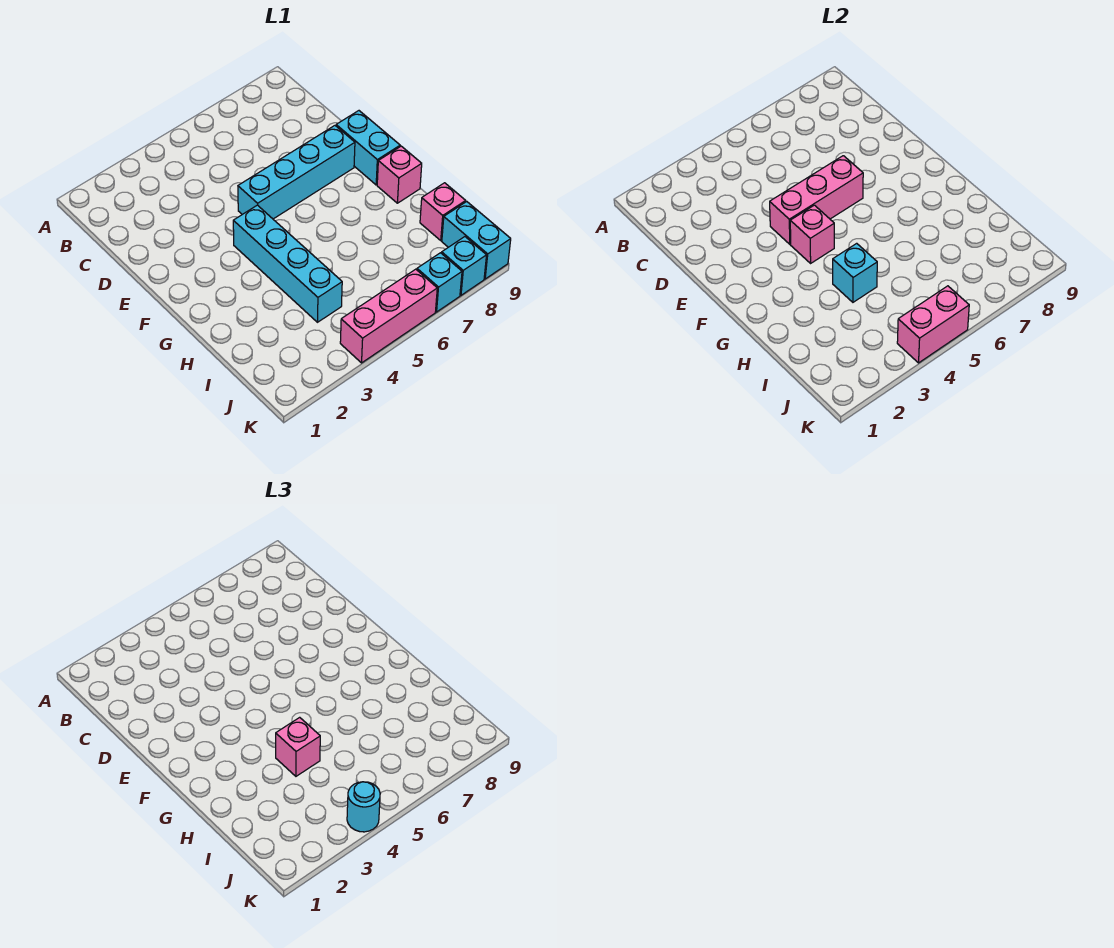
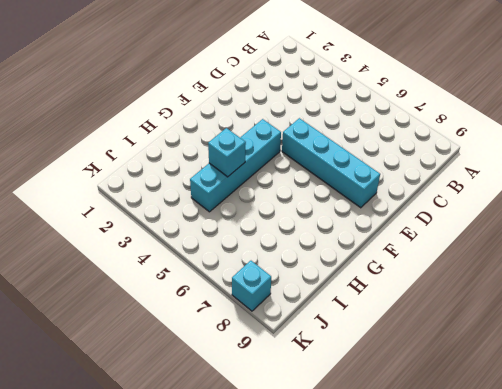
none -> cyan 1x2 brick [336,111,400,185]
none -> pink 1x1 brick [377,146,422,203]
none -> pink 1x1 brick [420,183,466,240]

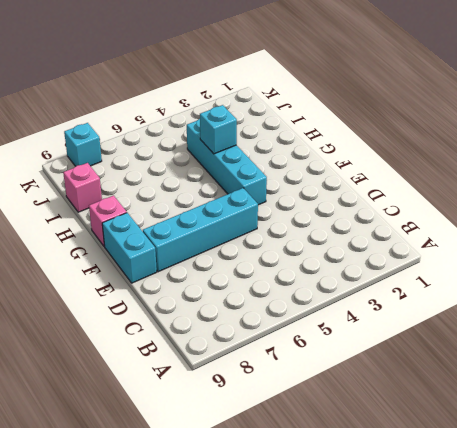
none -> cyan 1x2 brick [442,202,511,279]
none -> pink 1x3 brick [340,269,437,363]
none -> cyan 1x1 brick [417,253,462,312]

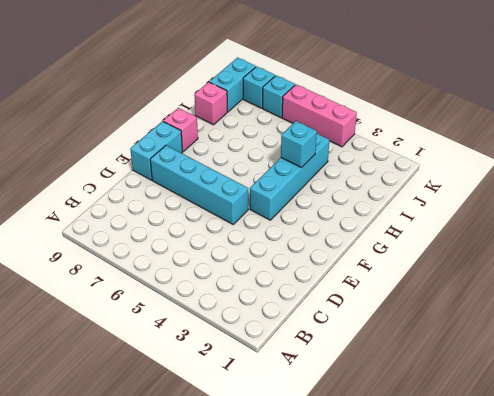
none -> pink 1x3 brick [770,156,863,244]
none -> pink 1x1 brick [790,205,834,263]
none -> pink 1x2 brick [897,286,969,363]

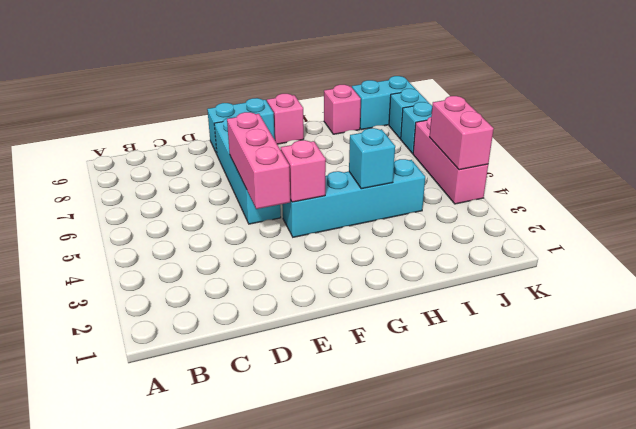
none -> pink 1x1 brick [276,717,320,776]
none -> cyan 1x1 round brick [347,782,380,832]

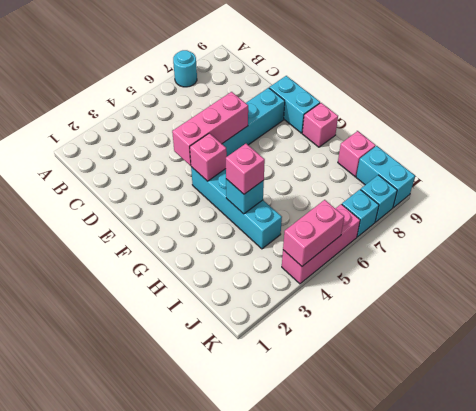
cyan 1x1 round brick [173,50,197,87] -> cyan 1x1 round brick moved to [347,782,380,832]

